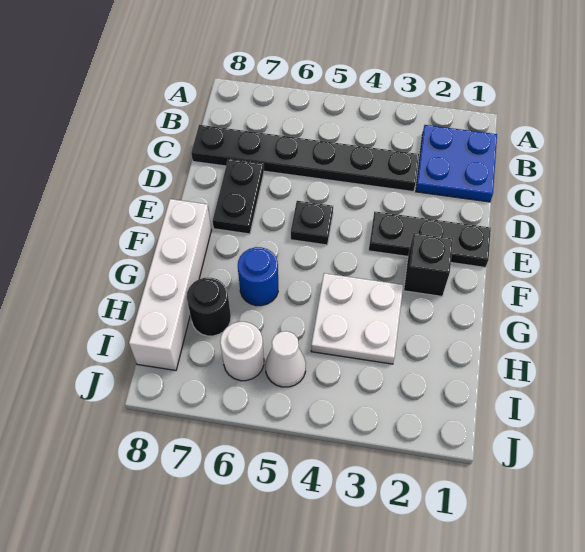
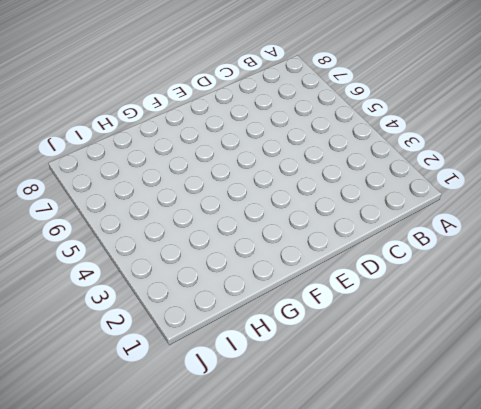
none -> blue 2x2 plate [416,125,497,202]
none -> black 1x6 plate [191,125,419,192]
none -> black 1x2 plate [213,159,264,234]

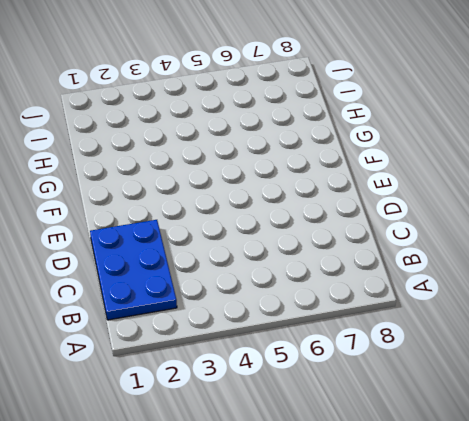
blue 2x3 plate [90,220,177,320] -> blue 2x2 plate [416,125,497,202]
none -> black 1x6 plate [191,125,419,192]
none -> black 1x2 plate [213,159,264,234]
none -> black 1x3 plate [369,212,491,267]

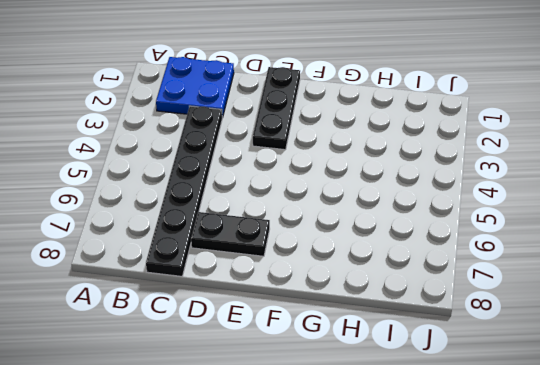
none -> black 1x1 plate [291,201,333,245]
none -> black 1x1 brick [404,233,453,296]
none -> white 1x4 brick [129,199,211,370]

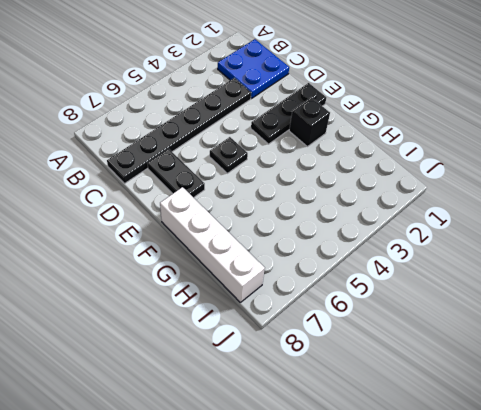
none -> white 2x2 plate [311,273,403,364]
none -> blue 1x1 round brick [238,247,278,306]
none -> black 1x1 round brick [187,278,231,336]

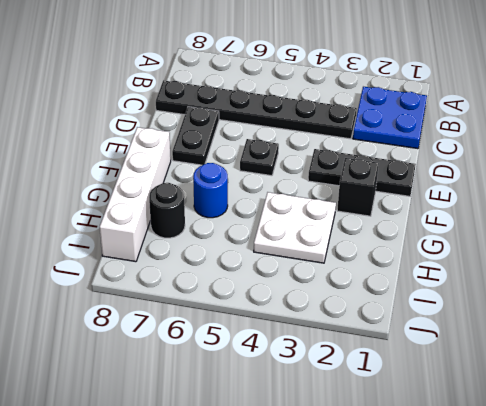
none -> white 1x1 cone [265,331,306,387]
none -> white 1x1 round brick [220,322,264,381]

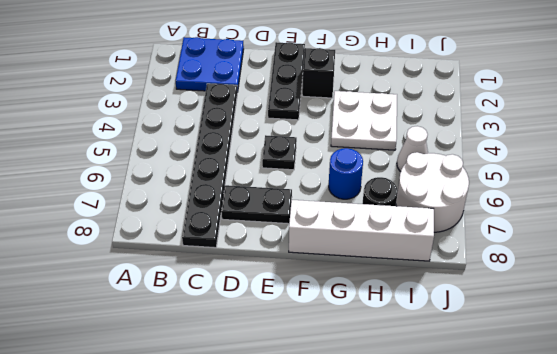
white 2x2 round brick [396,152,469,232] -> white 1x1 round brick [220,322,264,381]

